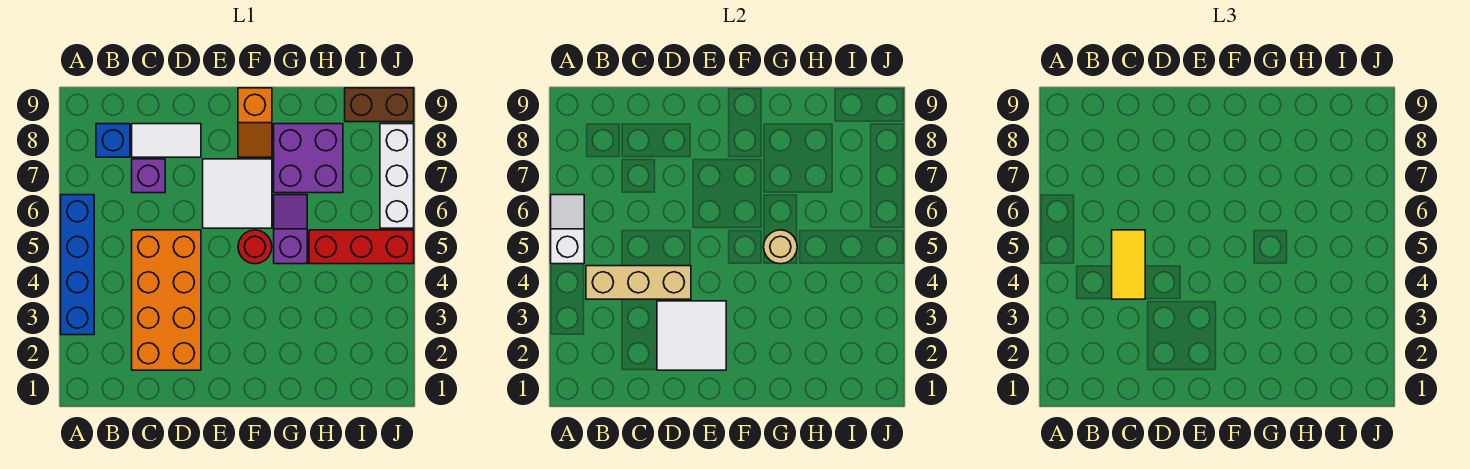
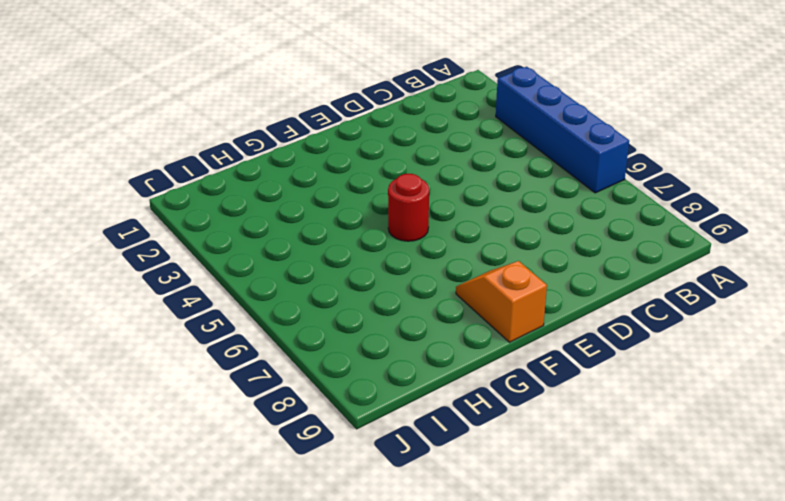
none -> blue 1x1 brick [96,124,130,157]
none -> orange 2x4 brick [132,230,201,370]
none -> purple 1x1 brick [132,159,165,193]

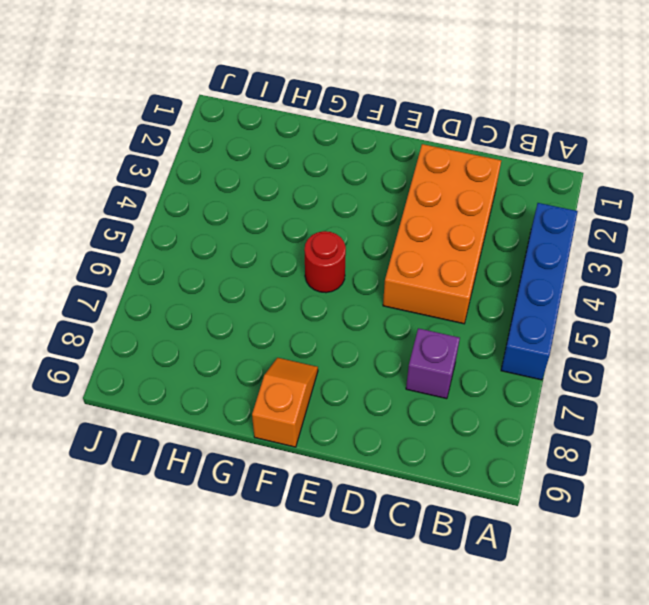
none -> blue 1x1 brick [96,124,130,157]
none -> white 1x2 tile [132,124,201,157]
none -> white 2x2 tile [203,159,272,228]

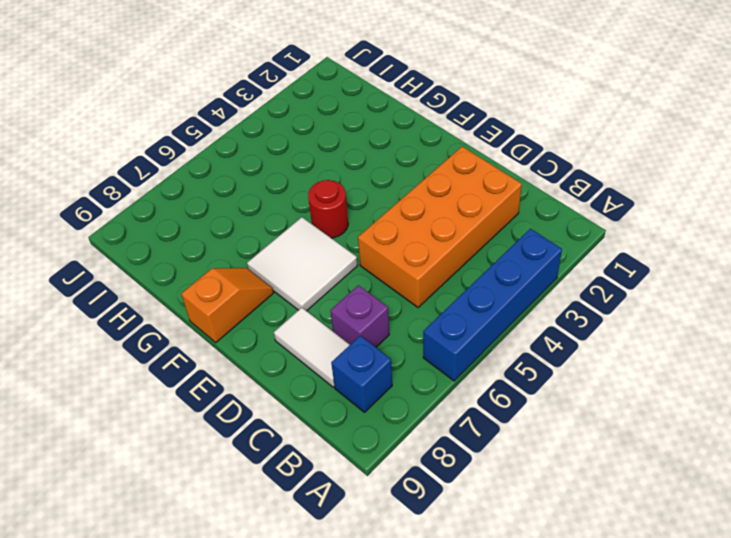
none -> purple 1x2 slope [274,195,307,264]
none -> purple 2x2 brick [274,124,343,193]
none -> red 1x3 brick [309,230,414,264]

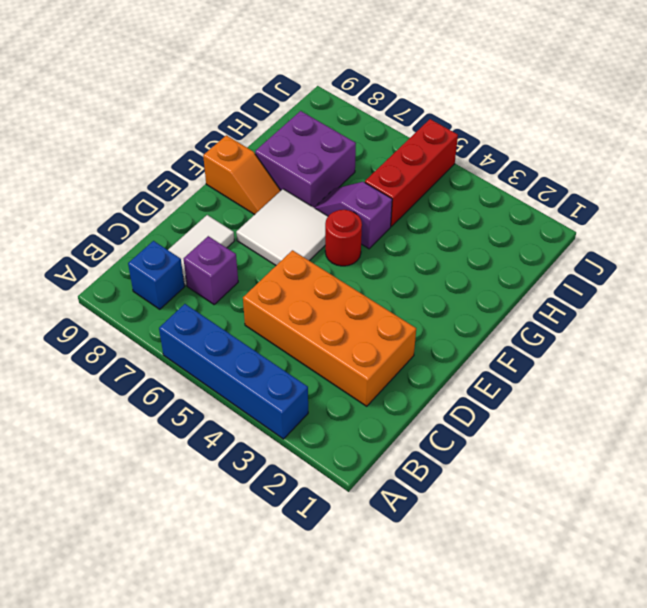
none -> brown 1x2 brick [345,88,414,122]
none -> white 1x3 brick [380,124,414,228]
none -> white 1x2 slope [551,195,584,264]

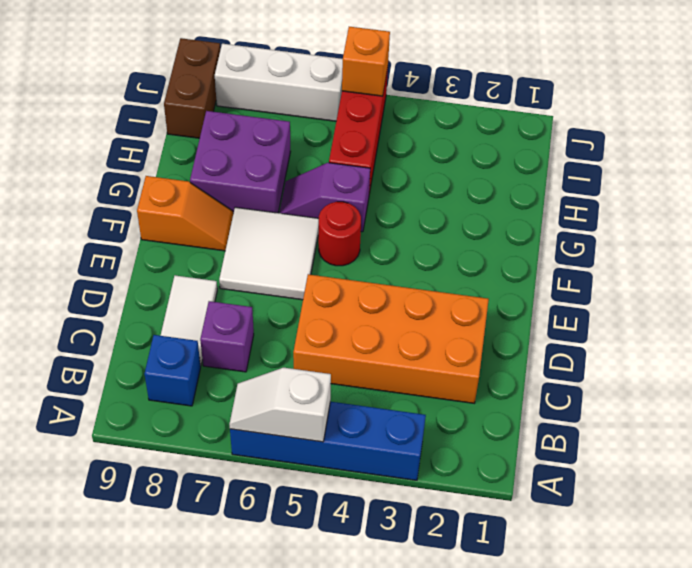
orange 1x1 brick [342,27,390,96] -> none
none -> tan 1x3 brick [586,266,691,299]
none -> white 2x2 tile [657,301,726,370]
none -> tan 1x1 round brick [764,230,797,264]

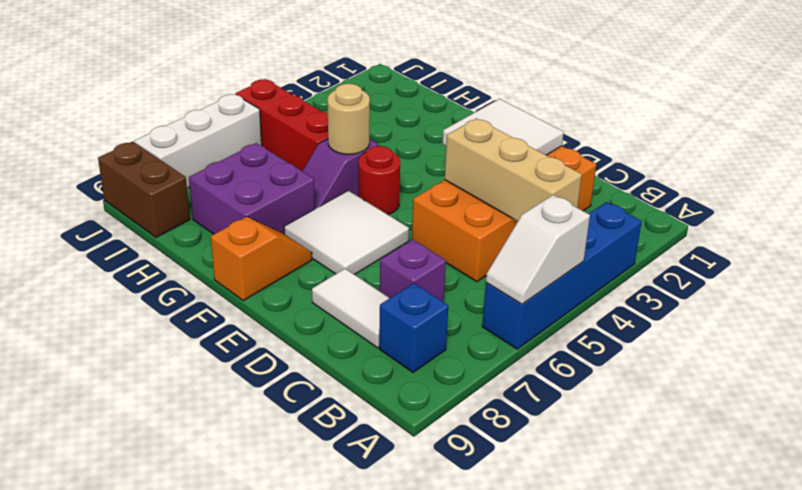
none -> yellow 1x2 tile [1112,230,1145,299]

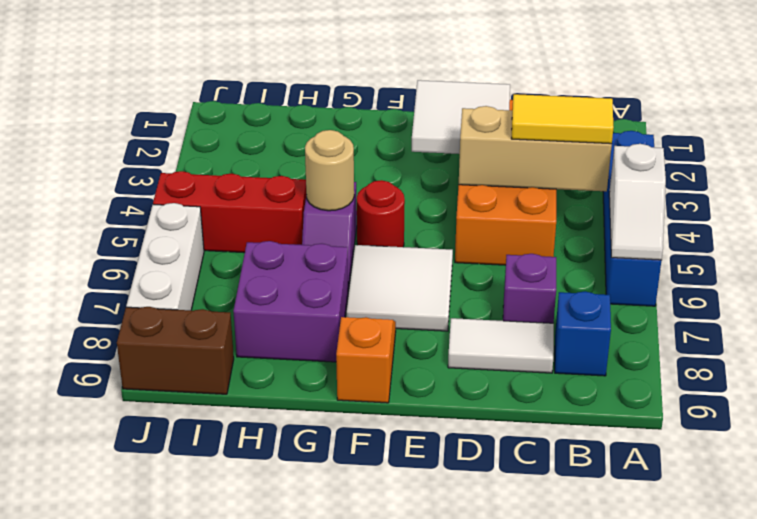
yellow 1x2 tile [512,94,614,144] -> yellow 1x2 tile turned to [1112,230,1145,299]

